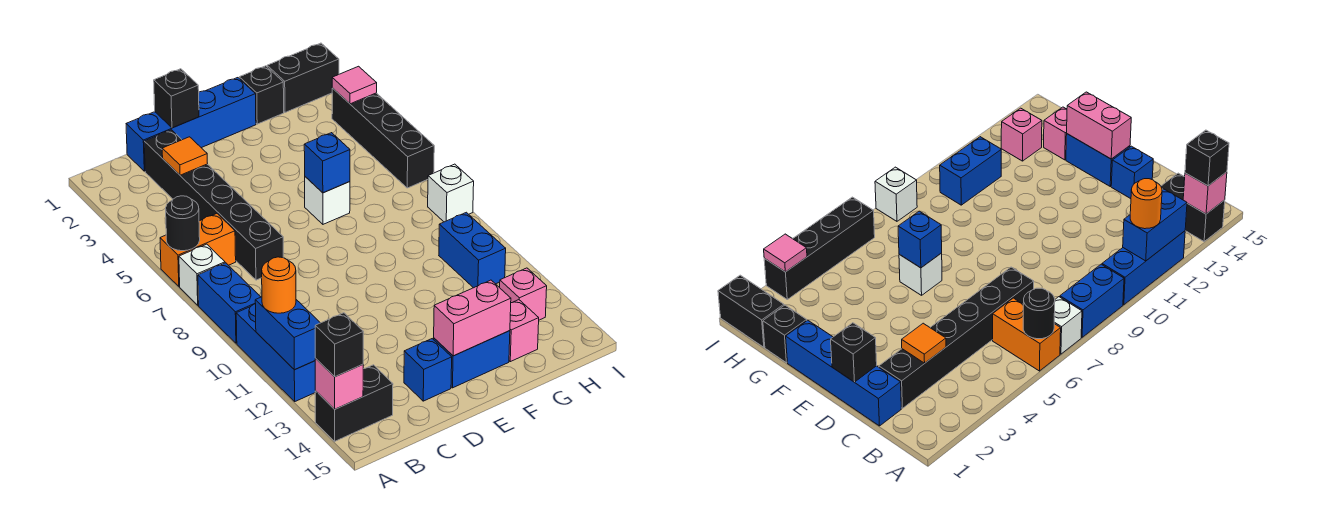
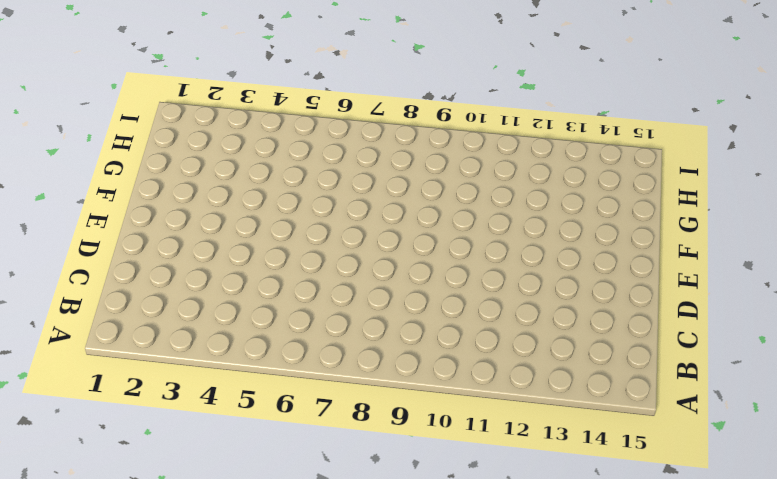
none -> orange 1x2 brick [160,214,236,287]
none -> white 1x1 brick [179,244,225,305]
none -> blue 1x2 brick [198,263,260,343]

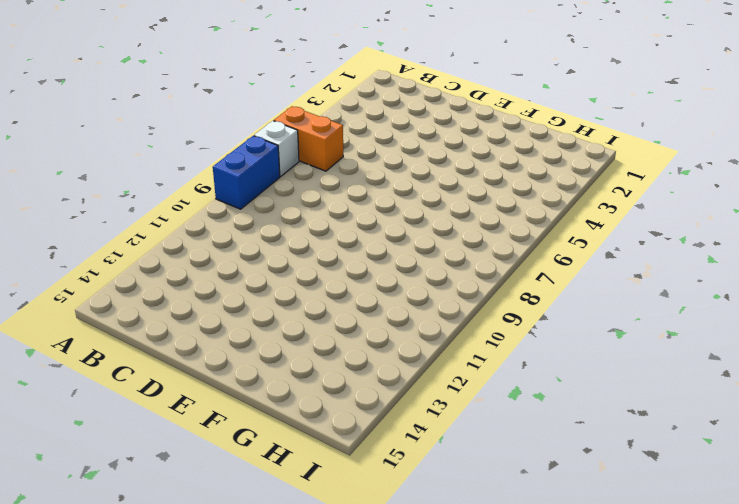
none -> blue 1x3 brick [236,304,315,401]
none -> black 1x2 brick [315,365,393,441]
none -> blue 1x4 brick [126,78,256,171]

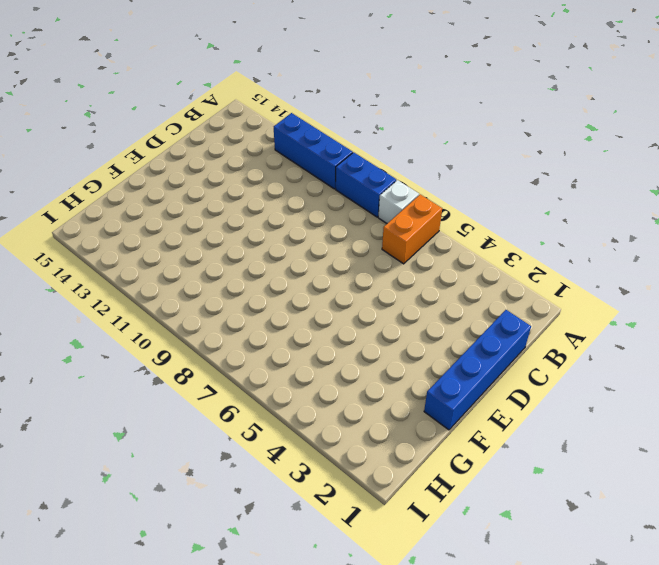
none -> black 1x2 brick [315,365,393,441]
none -> black 1x6 brick [144,130,283,280]
none -> blue 1x1 brick [404,339,452,401]

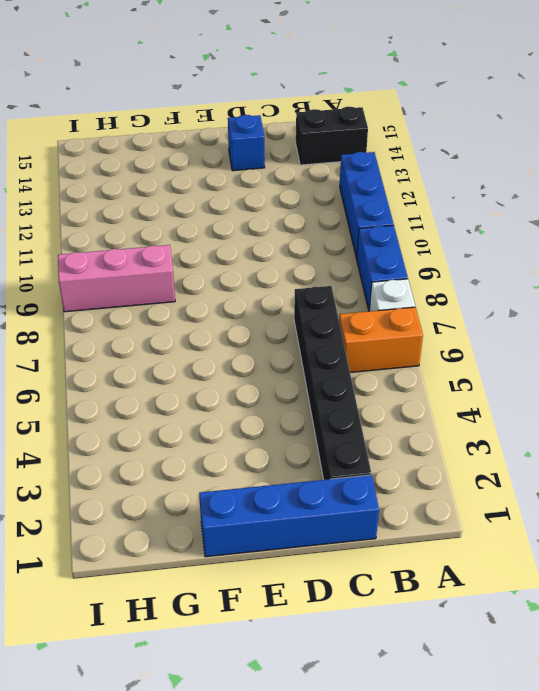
pink 1x3 brick [58,245,175,312] -> none
none -> blue 1x2 brick [434,331,510,388]
none -> white 1x1 brick [305,177,350,224]
none -> black 1x1 brick [239,66,284,124]

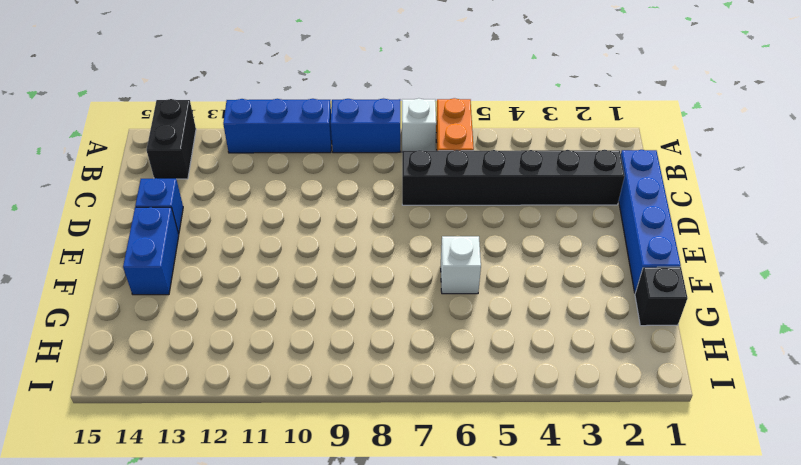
none -> pink 1x1 brick [509,300,539,362]
none -> black 1x2 brick [267,43,339,112]
none -> blue 1x2 brick [439,212,506,288]

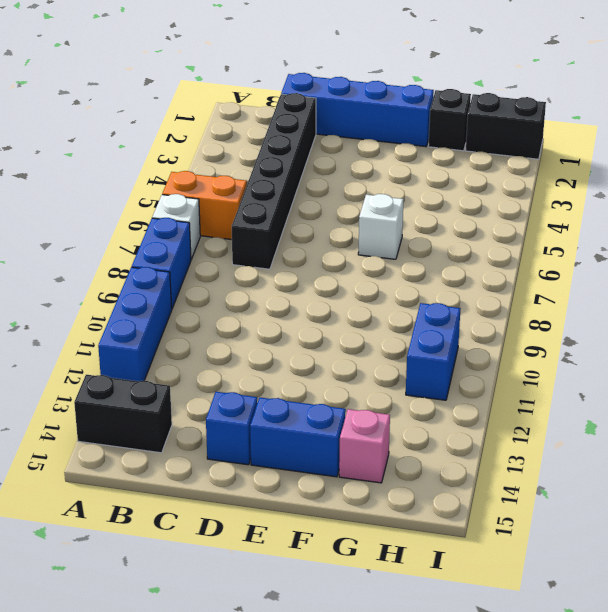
none -> pink 1x1 brick [500,268,547,320]
none -> black 1x4 brick [332,88,434,188]
none -> white 1x1 brick [428,164,474,222]

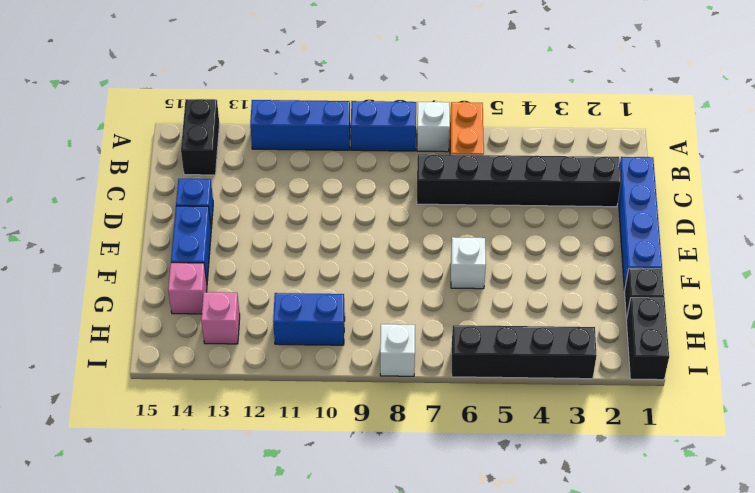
none -> black 1x1 round brick [166,196,200,251]
none -> blue 1x2 brick [255,297,320,370]
none -> pink 1x1 brick [315,359,363,409]

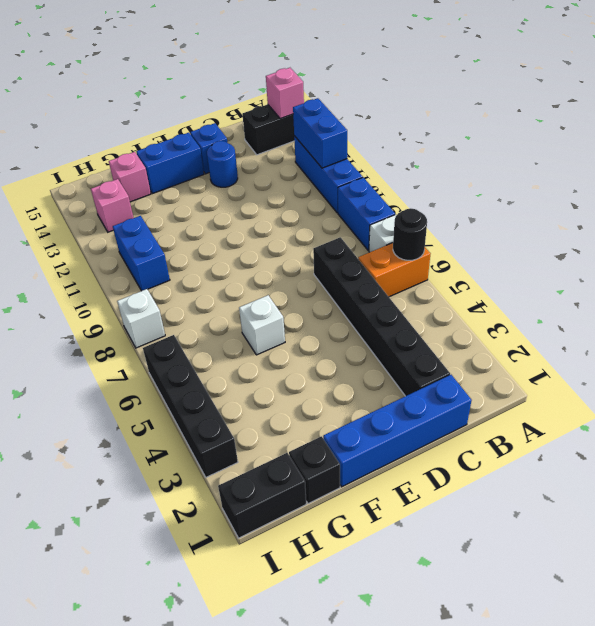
blue 1x1 round brick [207,141,238,187] -> none
none -> orange 1x1 tile [162,137,208,175]
none -> black 1x1 brick [154,69,199,128]
none -> pink 1x2 brick [434,280,511,356]

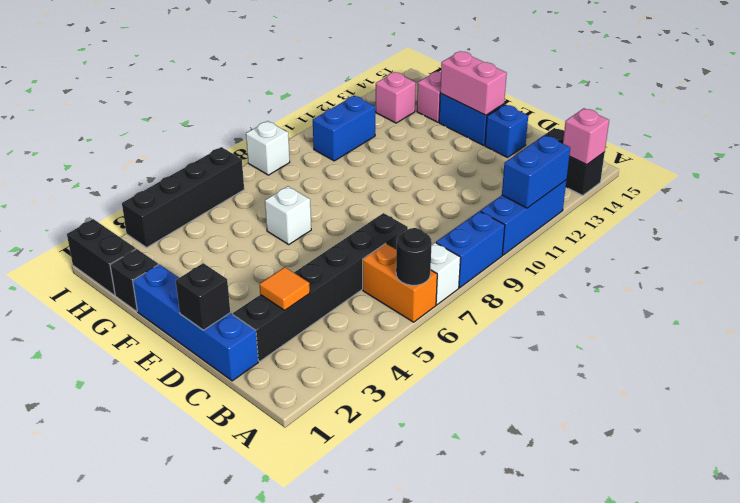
none -> blue 1x1 brick [304,133,350,193]
none -> pink 1x1 tile [332,66,377,104]
none -> orange 1x1 round brick [262,257,296,313]

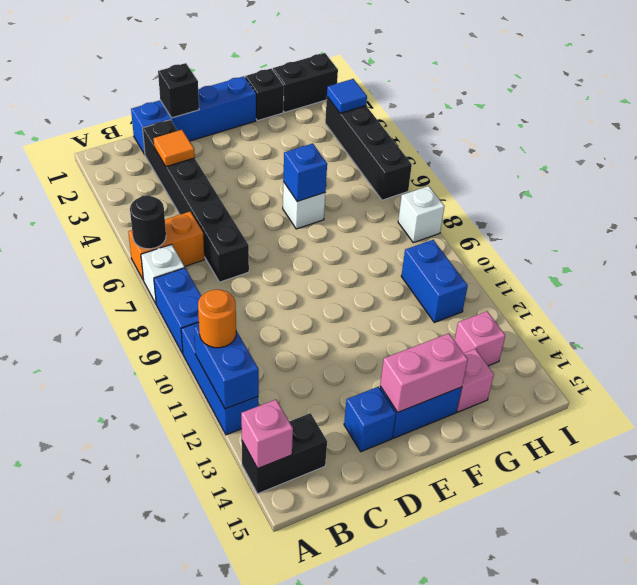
blue 1x1 tile [327,79,367,113] -> pink 1x1 tile [332,66,377,104]
none -> black 1x1 brick [315,313,363,377]

